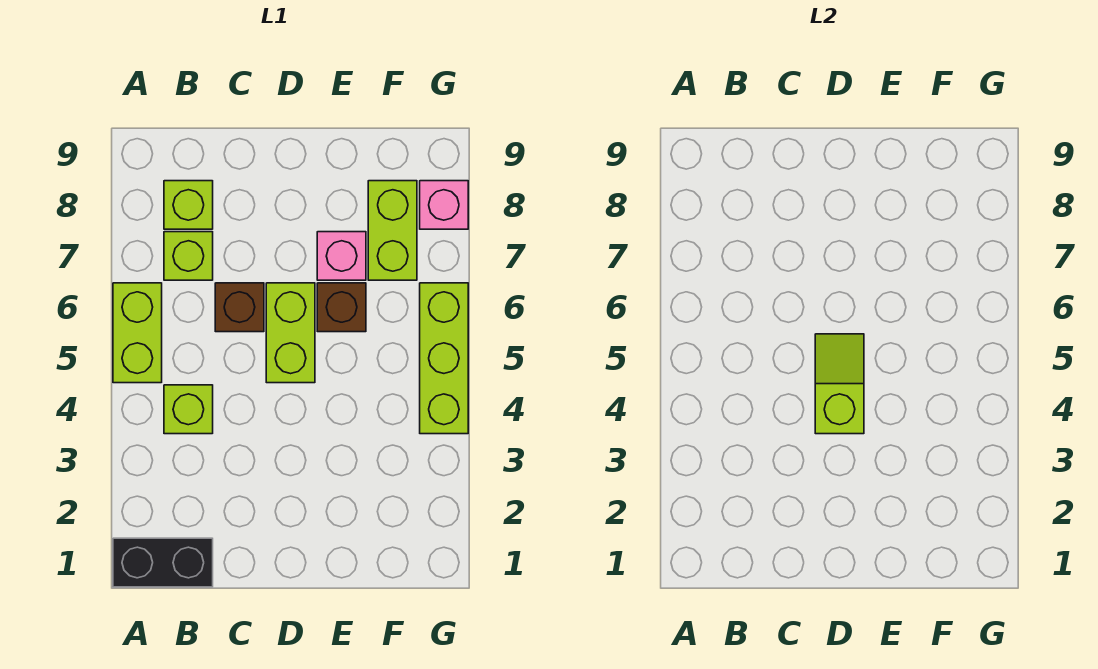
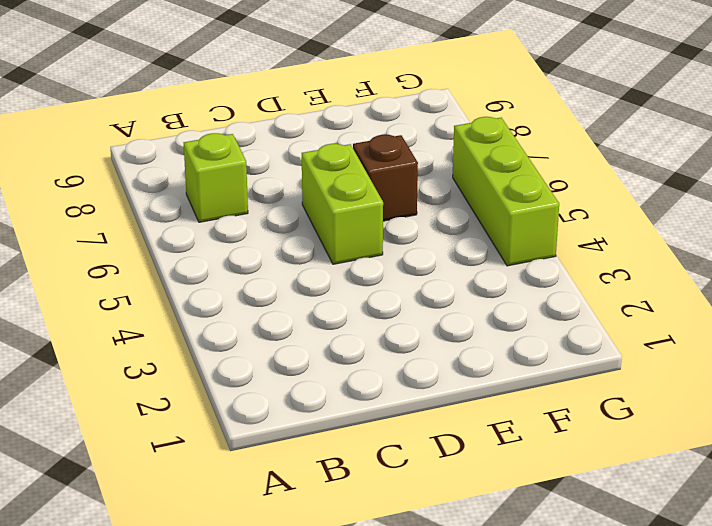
none -> black 1x2 brick [113,538,213,587]
none -> lime 1x2 brick [113,283,162,383]
none -> lime 1x1 brick [164,385,213,434]

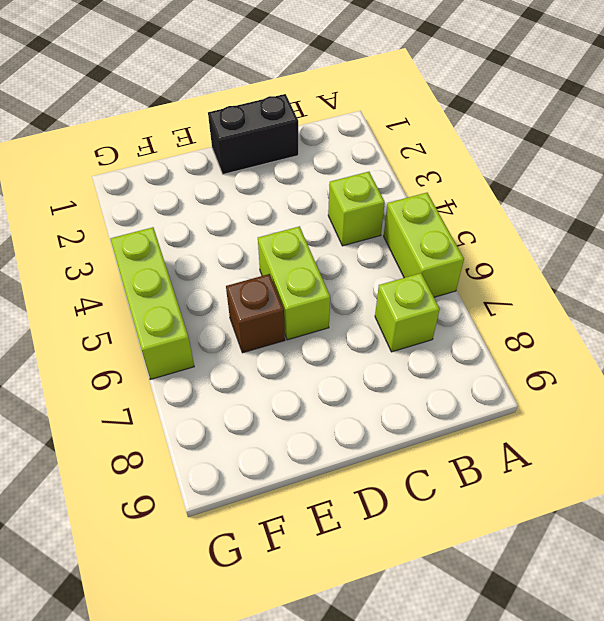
black 1x2 brick [208,94,298,174] -> black 1x2 brick moved to [113,538,213,587]
none -> lime 1x1 brick [164,181,213,229]
none -> brown 1x1 brick [215,283,264,332]
none -> pink 1x1 brick [317,232,366,280]

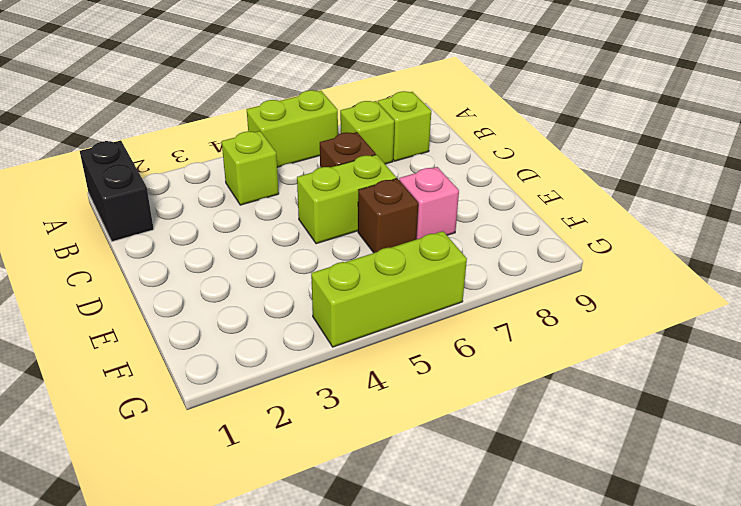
none -> lime 1x2 brick [368,181,417,280]
none -> pink 1x1 brick [420,181,468,229]
none -> lime 1x2 slope [815,334,864,434]

